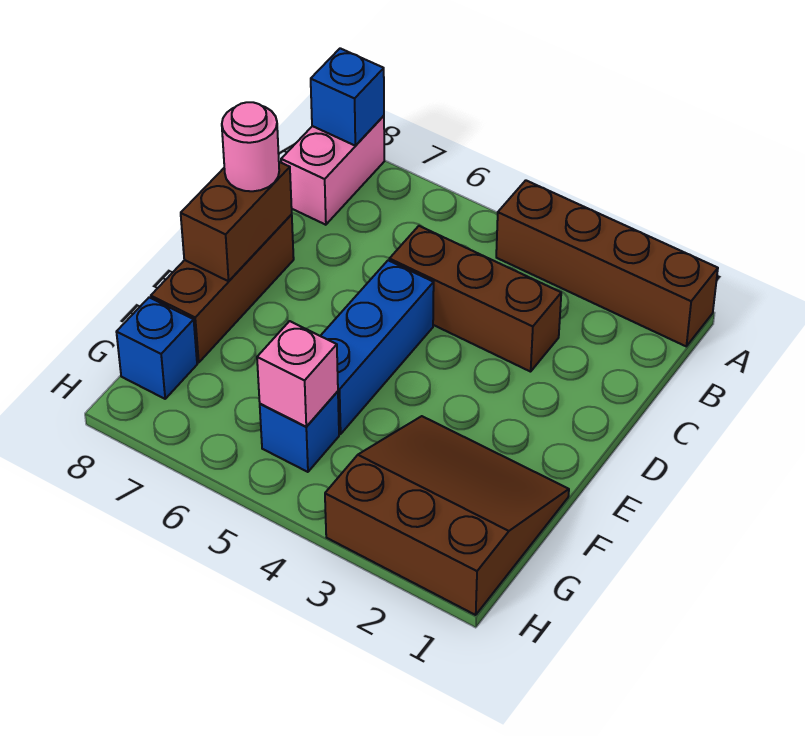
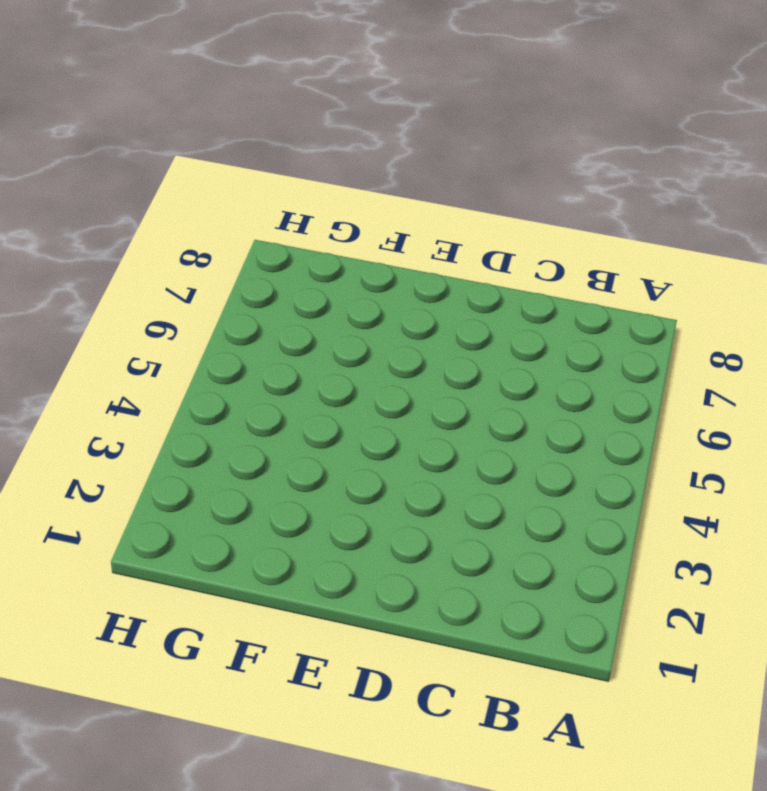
none -> brown 1x4 brick [496,180,718,346]
none -> pink 1x2 brick [281,116,384,225]
none -> brown 1x3 brick [389,226,561,372]

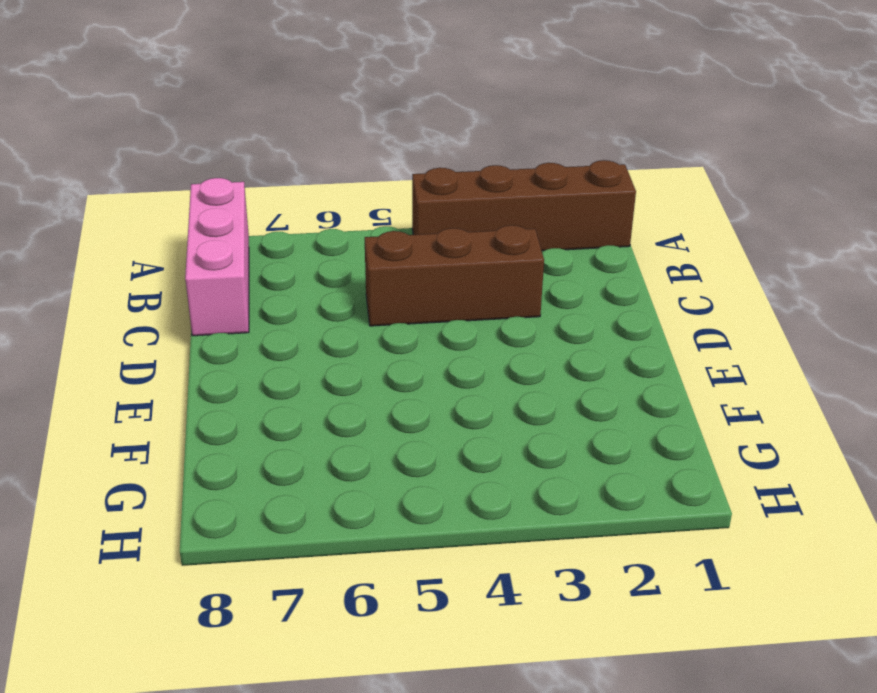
pink 1x3 brick [185,178,249,336] -> pink 1x2 brick [281,116,384,225]
none -> blue 1x3 brick [321,260,434,434]
none -> brown 1x3 brick [151,215,294,363]
none -> brown 3x3 slope [325,416,569,615]

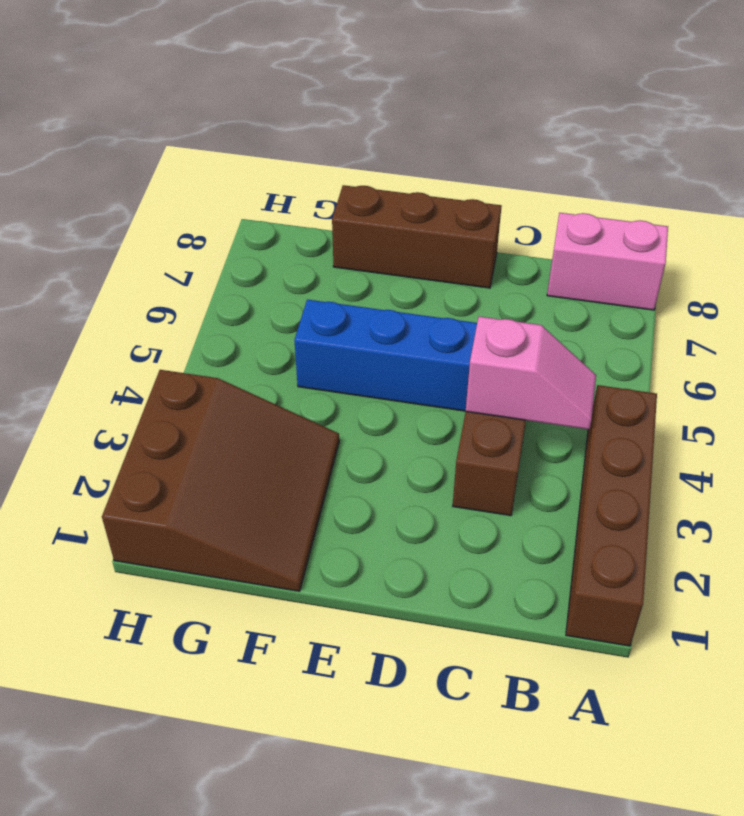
pink 1x2 slope [466,317,596,429] -> none
none -> blue 1x1 brick [260,391,339,472]
none -> blue 1x1 brick [117,297,197,399]
none -> blue 1x1 brick [311,48,384,145]

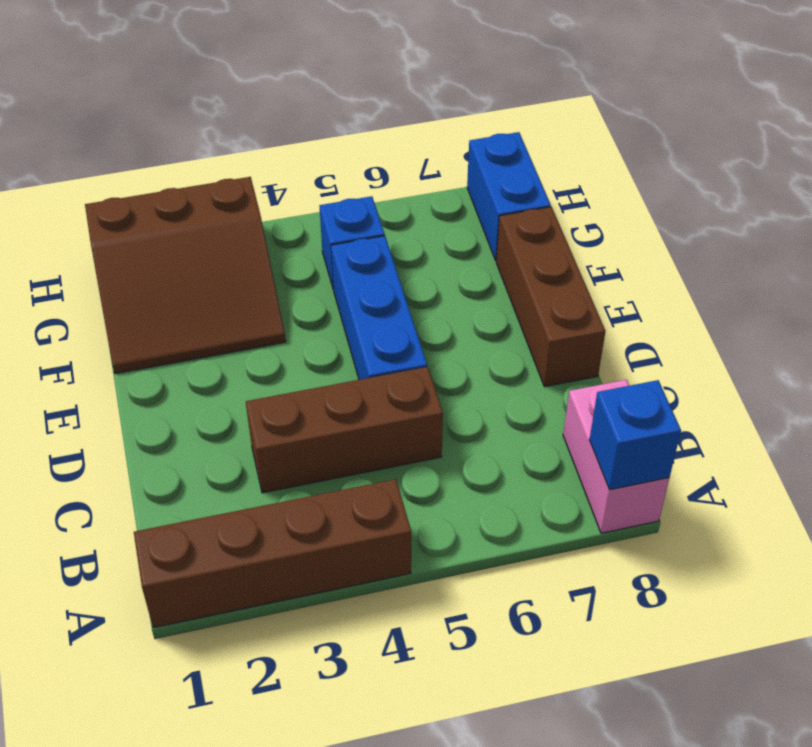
blue 1x2 brick [467,132,551,260] -> blue 1x1 brick [117,297,197,399]
none -> brown 1x2 brick [181,162,292,281]
none -> pink 1x1 brick [257,321,338,427]
none -> pink 1x1 round brick [222,102,279,191]

